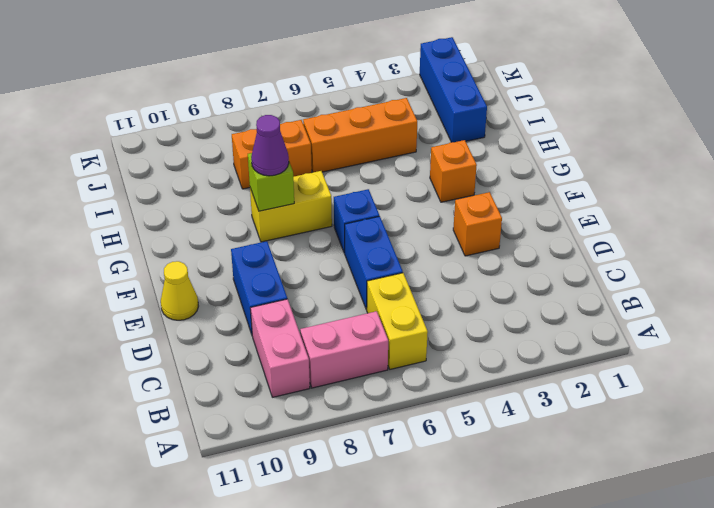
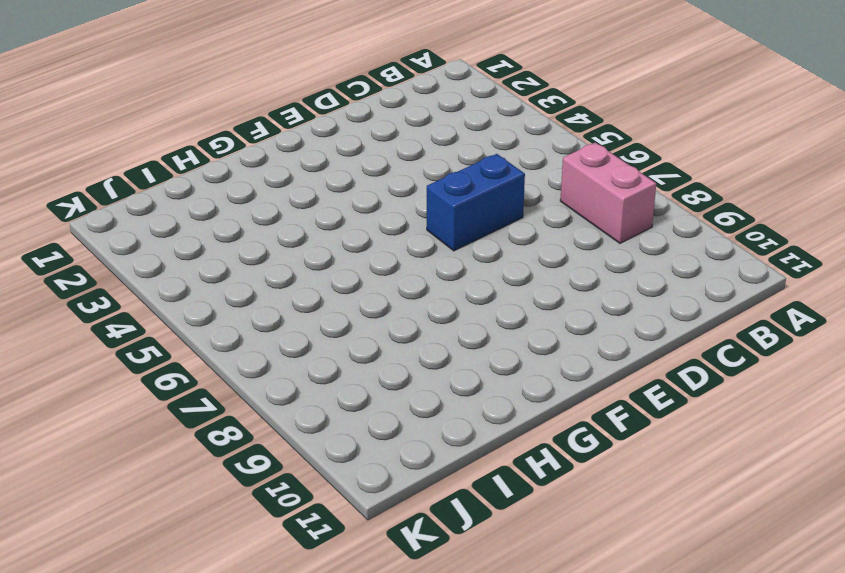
none -> yellow 1x2 brick [366,273,428,369]
none -> pink 1x2 brick [250,299,310,397]
none -> blue 1x2 brick [231,241,287,334]

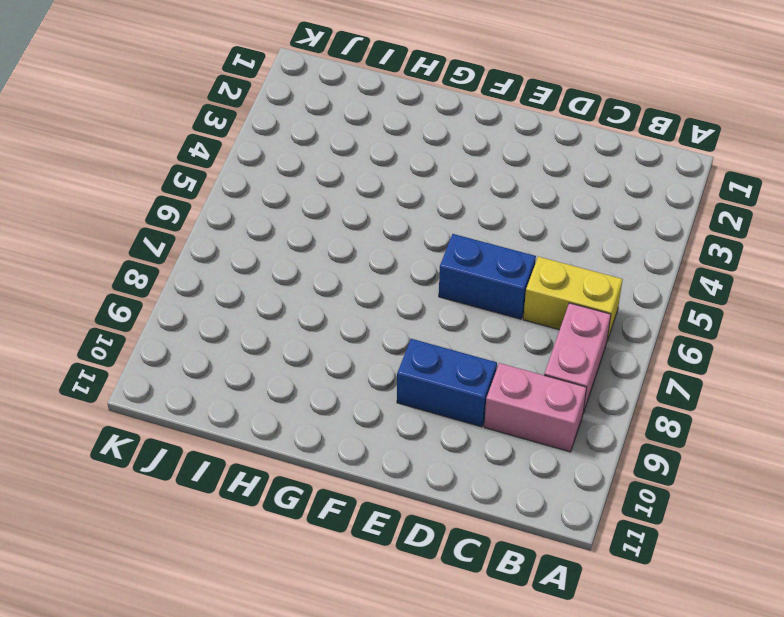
none -> orange 1x1 brick [453,192,502,256]
none -> yellow 1x1 cone [161,261,198,320]
none -> blue 1x1 brick [334,189,379,253]

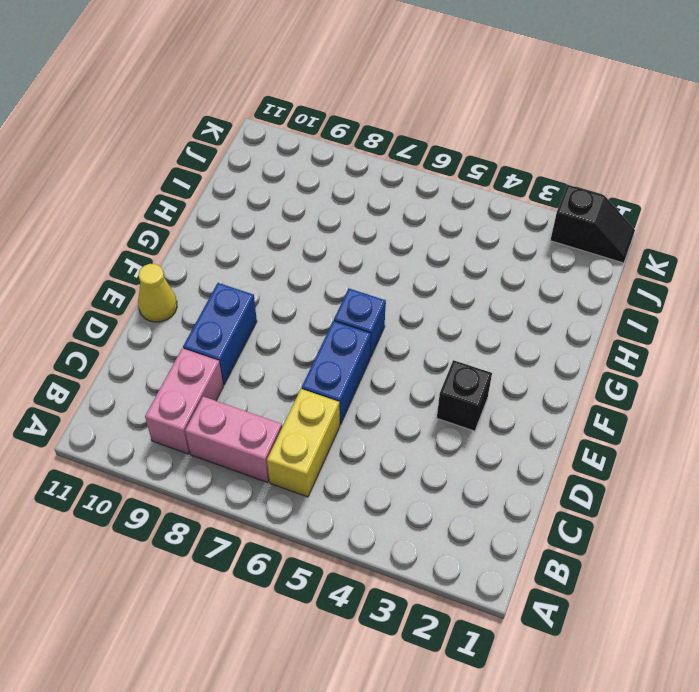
black 1x1 brick [437,360,492,431] -> orange 1x1 brick [453,192,502,256]
black 1x2 slope [550,185,635,263] -> blue 1x3 brick [420,37,487,142]
none -> orange 1x1 brick [430,140,477,202]
none -> yellow 1x2 brick [250,171,332,242]
none -> orange 1x3 brick [303,98,417,172]

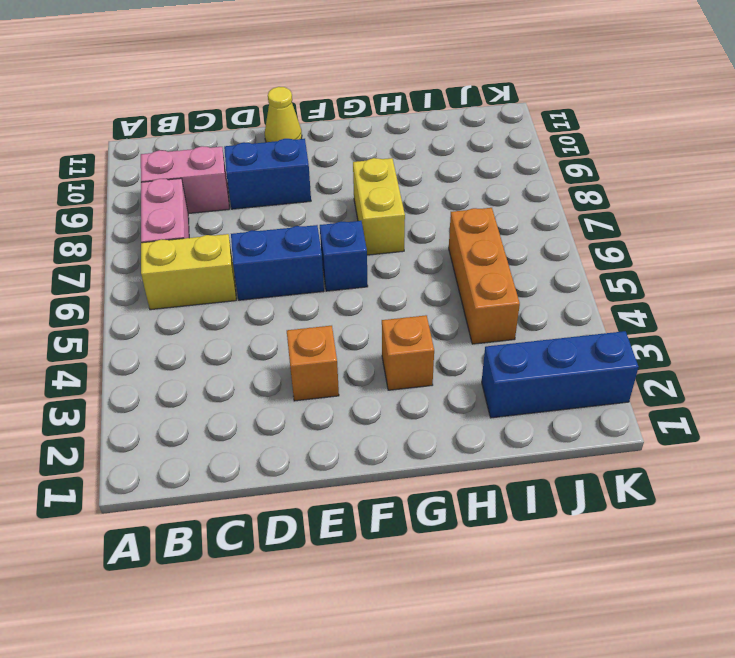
none -> orange 1x2 brick [232,120,312,189]
none -> lime 1x1 brick [248,153,294,211]
none -> purple 1x1 cone [251,115,289,176]

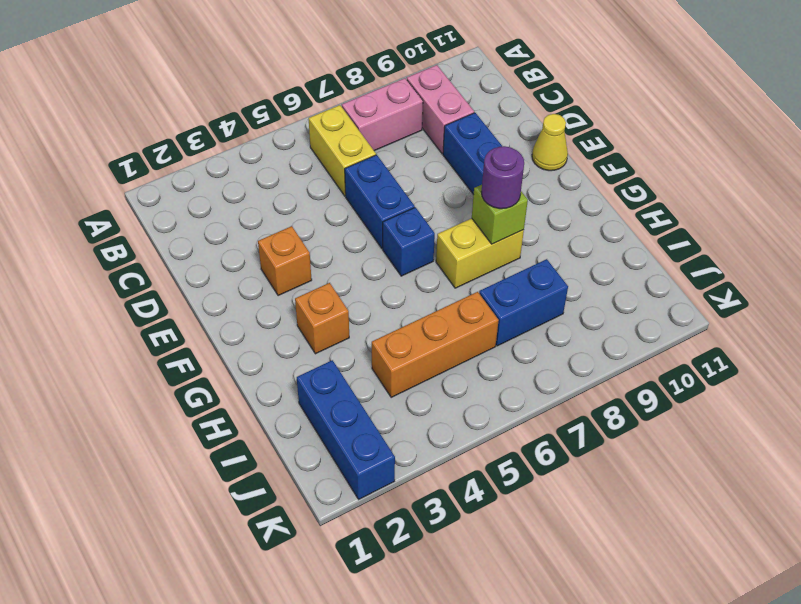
purple 1x1 round brick [481,146,524,209] -> purple 1x1 cone [251,115,289,176]
blue 1x2 brick [479,259,568,346] -> orange 1x2 brick [232,120,312,189]

